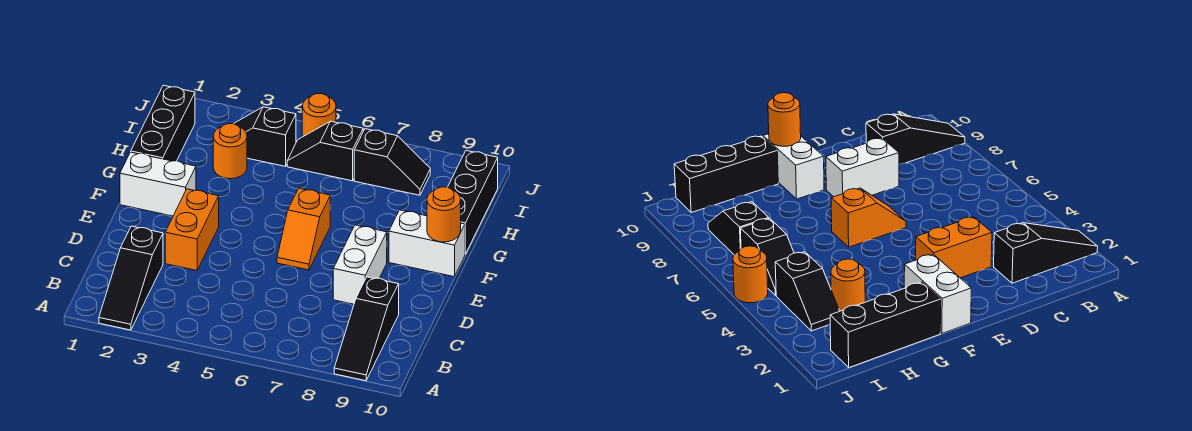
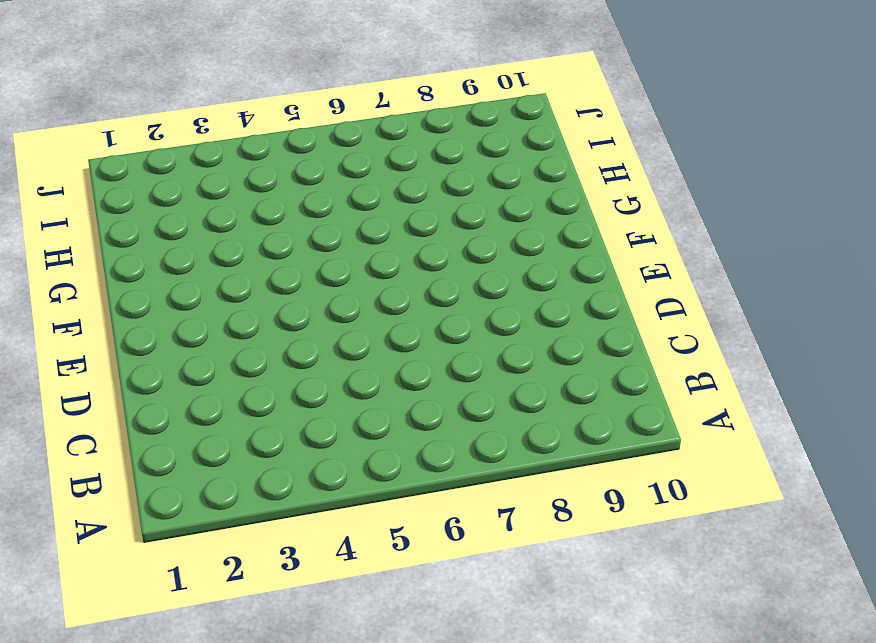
none -> black 1x3 slope [99,226,163,330]
none -> black 1x3 slope [334,277,399,381]
none -> orange 1x2 brick [165,189,219,270]

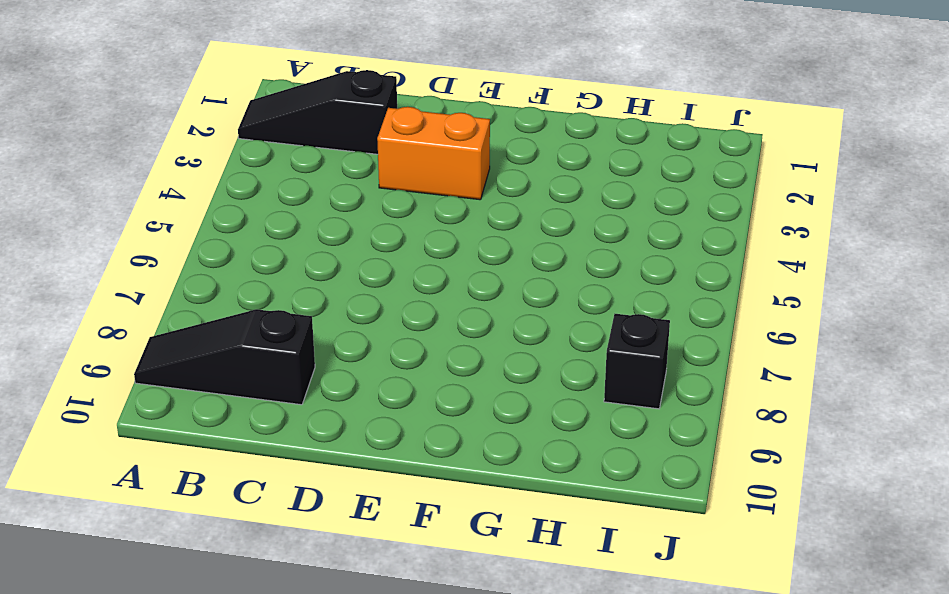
black 1x1 brick [604,314,670,409] -> black 1x2 slope [354,129,430,195]
none -> white 1x2 brick [333,225,387,304]
none -> orange 1x2 slope [277,188,330,270]
none -> white 1x2 brick [120,152,196,216]

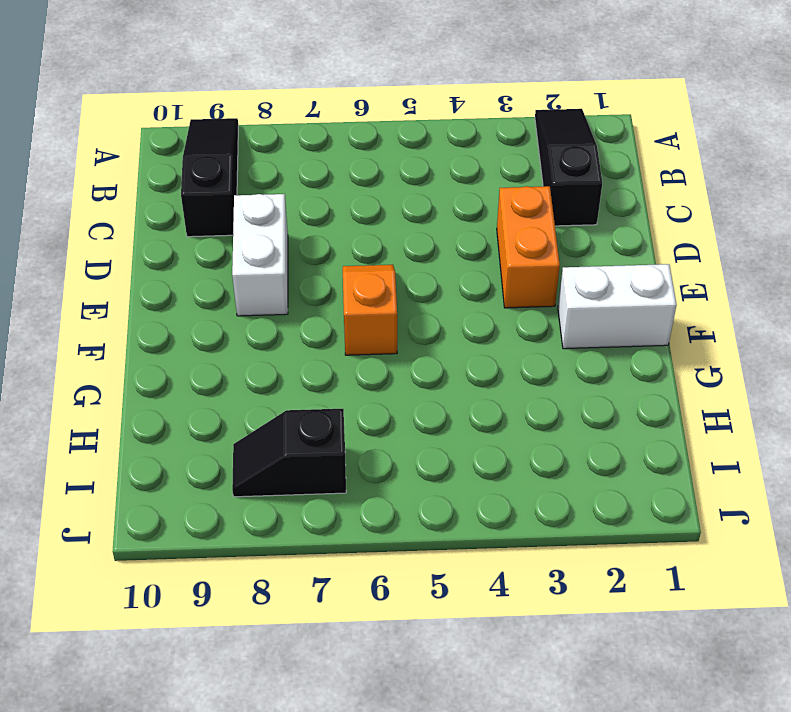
none -> white 1x2 brick [389,210,465,277]
none -> black 1x3 brick [131,85,195,161]
none -> black 1x3 brick [448,151,498,254]

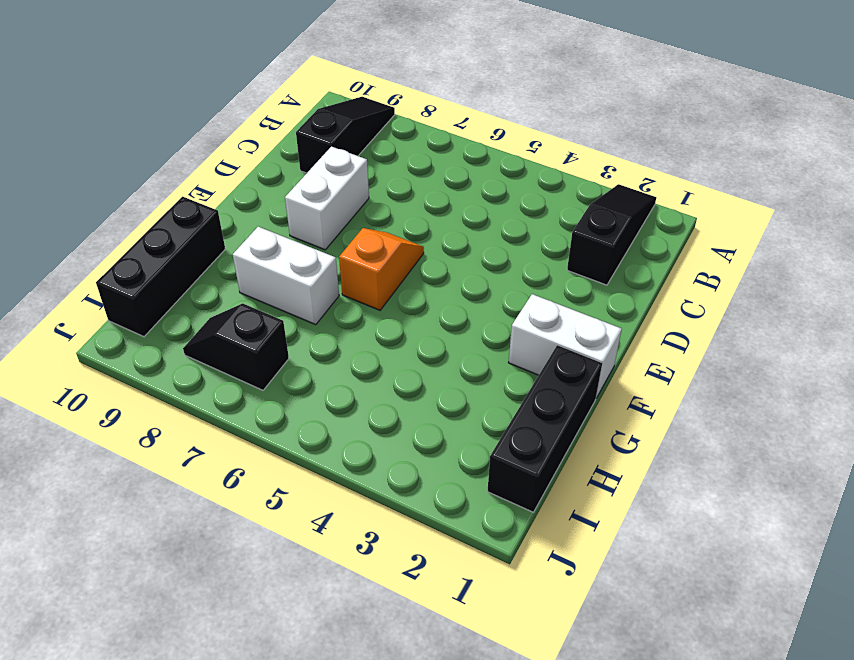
white 1x2 brick [233,227,339,325] -> white 1x2 brick moved to [389,210,465,277]
none -> orange 1x2 brick [165,189,219,270]
none -> orange 1x1 round brick [213,124,247,179]
none -> black 1x2 slope [234,107,296,166]

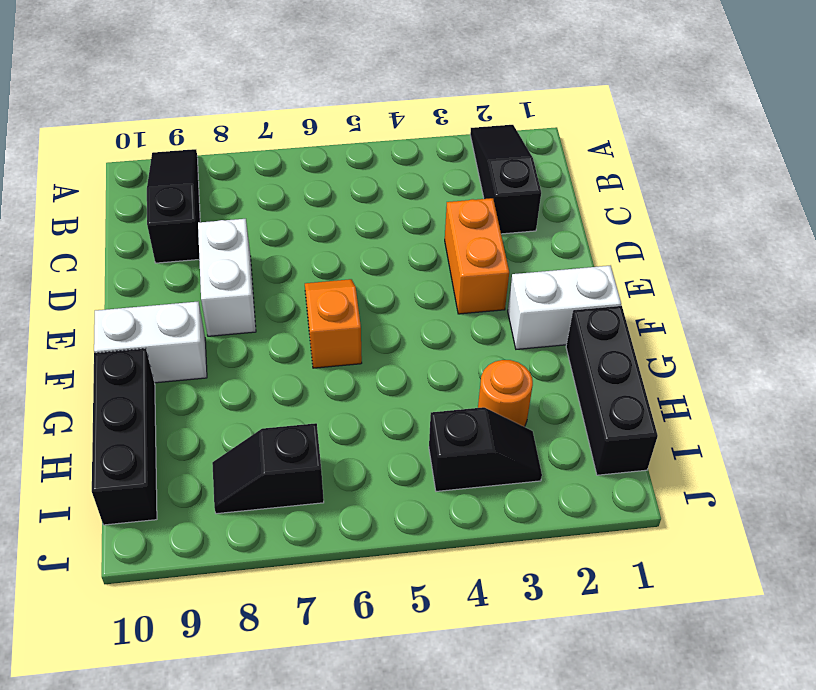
none -> black 1x2 slope [287,121,363,181]
none -> orange 1x1 round brick [302,94,336,137]
none -> orange 1x1 round brick [427,187,461,242]

